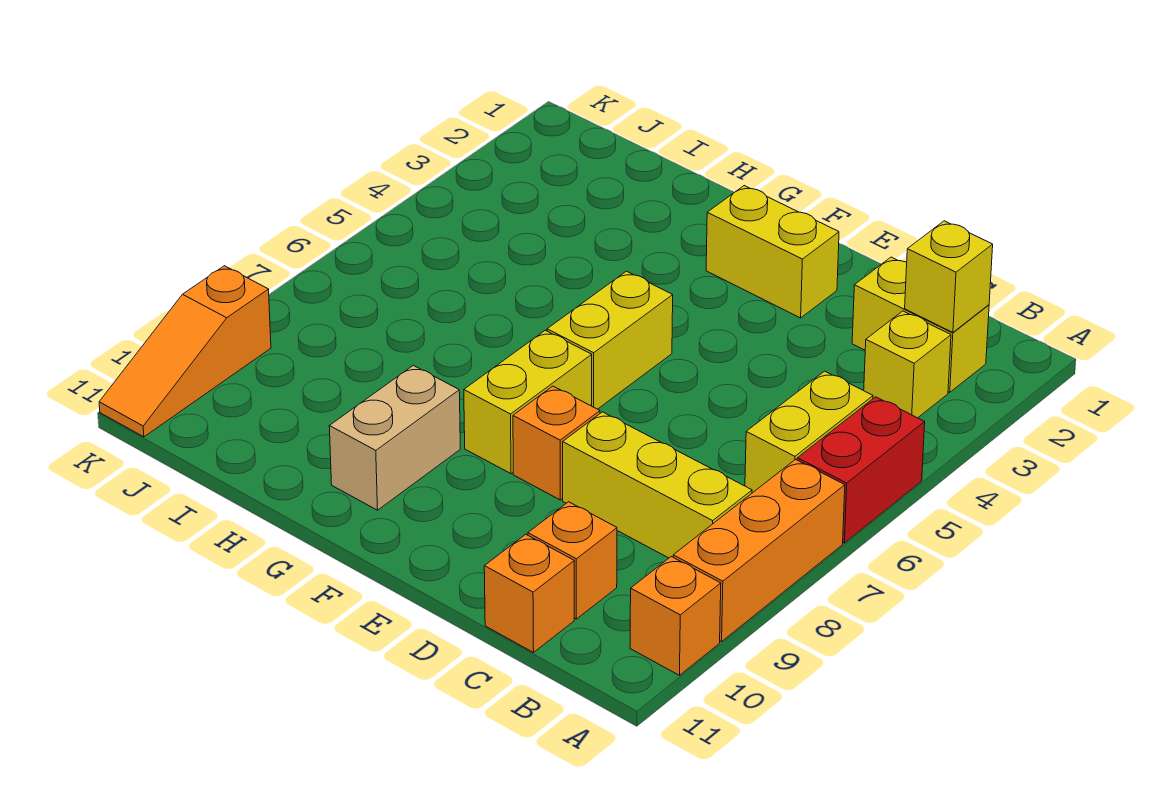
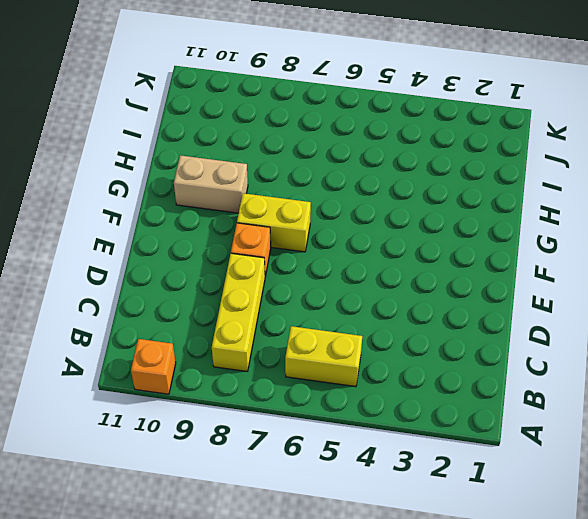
none -> red 1x2 brick [797,397,925,543]
none -> orange 1x3 brick [673,459,845,642]
none -> yellow 1x2 brick [852,257,989,392]

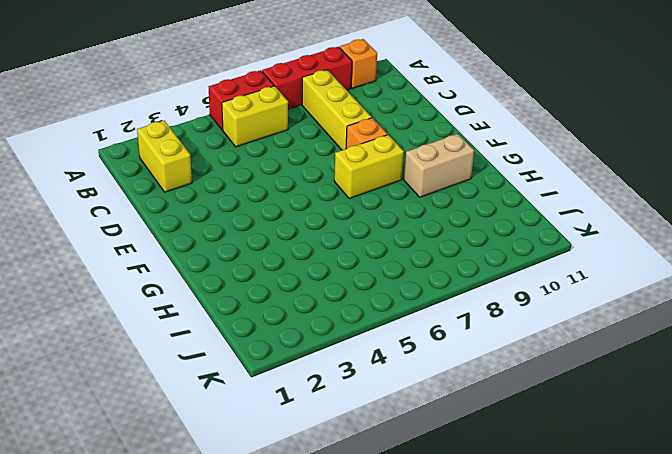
red 1x3 brick [262,47,352,109] -> orange 1x3 brick [673,459,845,642]
none -> yellow 1x1 brick [864,311,951,418]
none -> orange 1x1 brick [528,502,617,619]
none -> orange 1x1 brick [484,534,574,653]

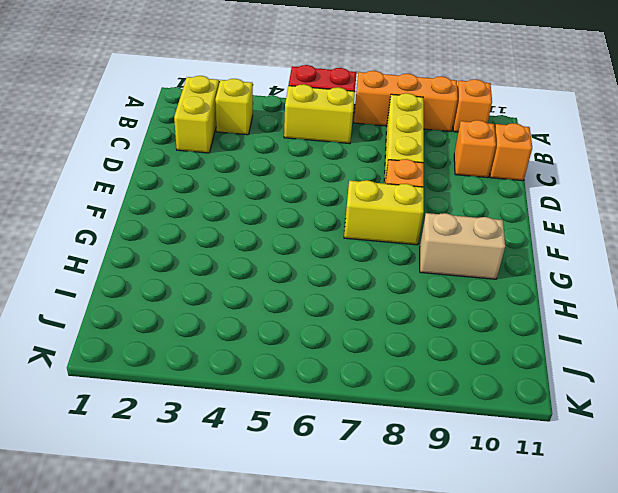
none -> yellow 1x2 brick [706,186,839,318]
none -> yellow 1x2 brick [547,271,673,409]
none -> orange 1x3 slope [99,266,271,437]

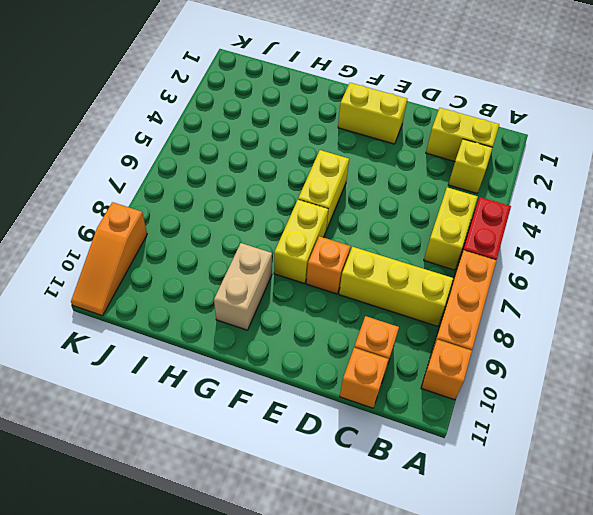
none -> yellow 1x1 brick [905,221,993,332]

